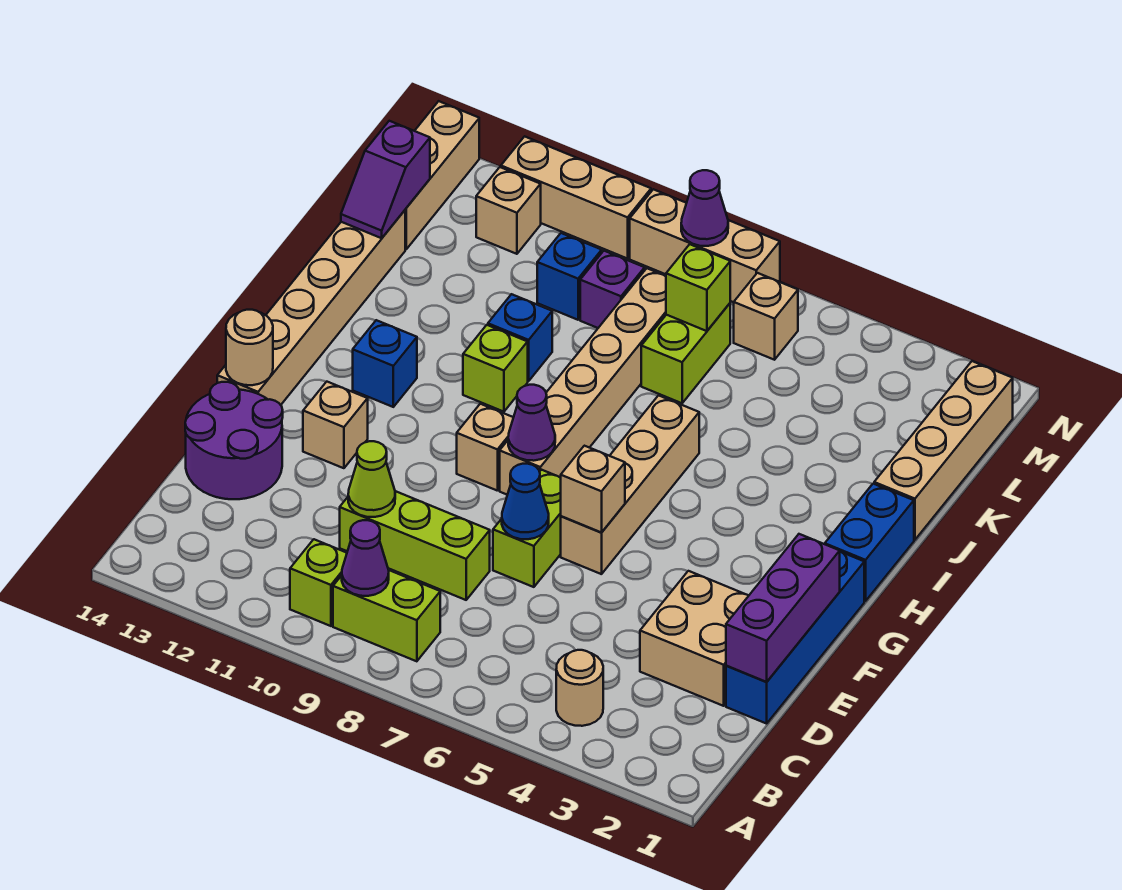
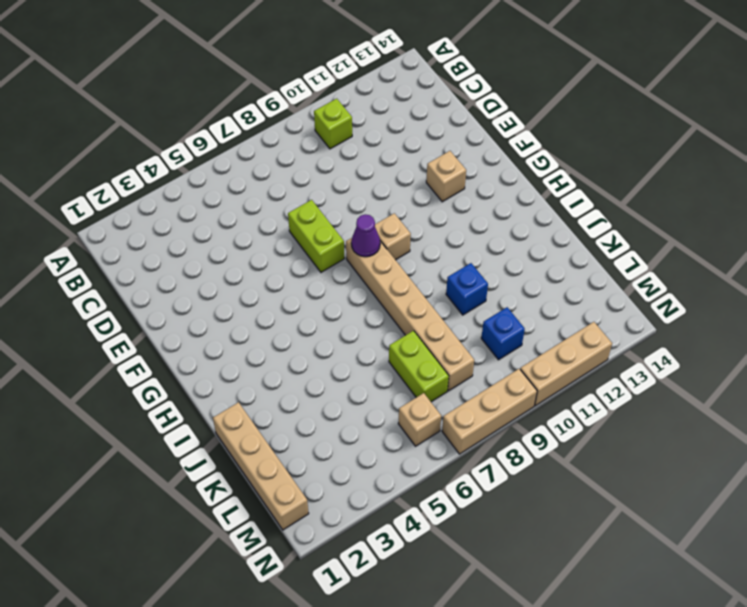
none -> tan 1x1 round brick [556,650,603,726]
none -> lime 1x2 brick [333,570,440,661]
none -> blue 1x4 brick [726,552,864,724]
none -> tan 2x2 brick [640,571,749,706]

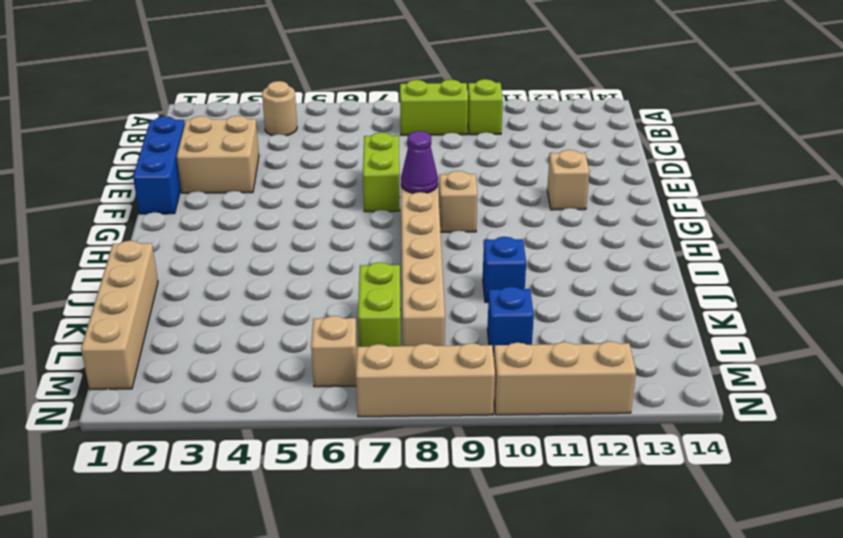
blue 1x3 brick [133,116,185,214] -> blue 1x4 brick [726,552,864,724]
none -> lime 1x3 brick [340,491,490,600]
none -> purple 2x2 round brick [185,382,283,499]
none -> tan 1x4 brick [561,395,699,574]
none -> tan 1x6 brick [217,210,405,405]

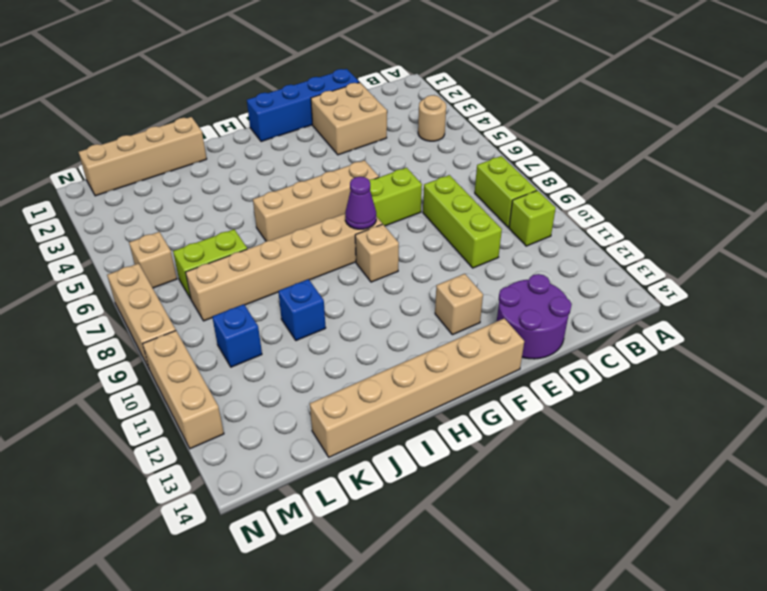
none -> blue 1x2 brick [825,484,914,601]
none -> blue 1x1 brick [353,320,417,407]
none -> lime 1x1 brick [463,325,528,412]
none -> purple 1x1 brick [580,251,645,328]

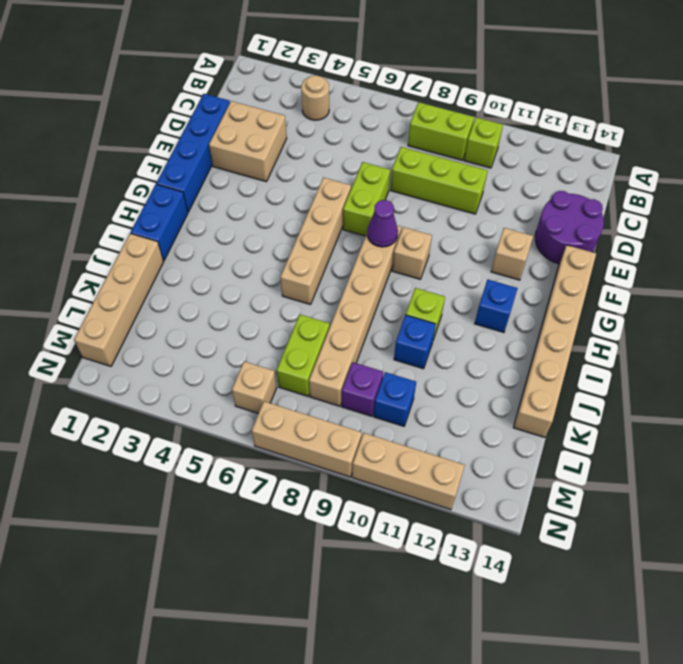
none -> tan 1x3 brick [405,101,479,249]
none -> tan 1x1 brick [476,167,541,254]
none -> purple 1x1 cone [342,520,389,596]
none -> purple 1x3 brick [726,534,840,682]

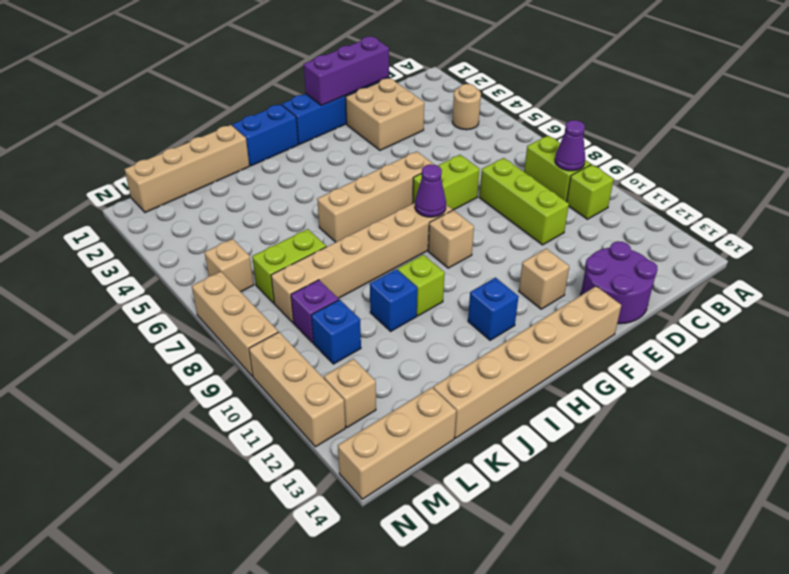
none -> lime 1x1 cone [348,441,395,517]
none -> blue 1x1 cone [502,464,549,539]
none -> tan 1x1 brick [560,446,625,533]
none -> tan 1x1 round brick [226,310,273,385]

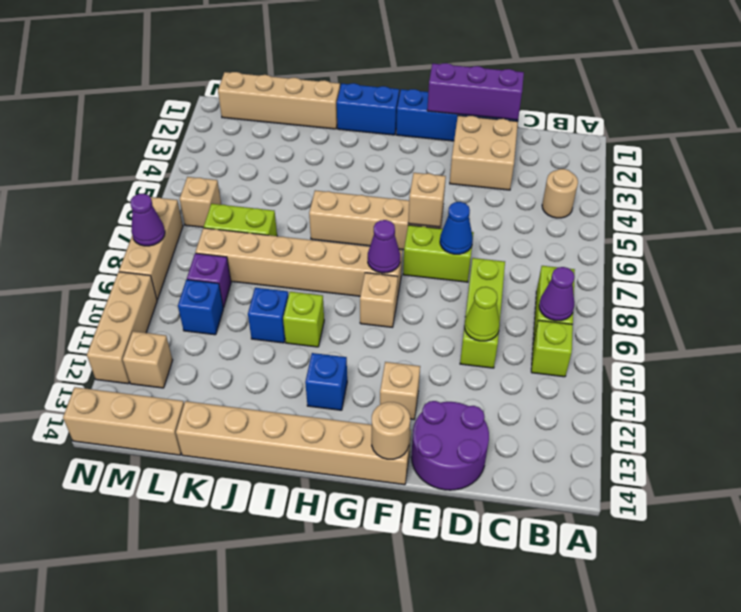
none -> purple 1x2 slope [341,121,430,238]
none -> lime 1x1 brick [666,244,730,331]

